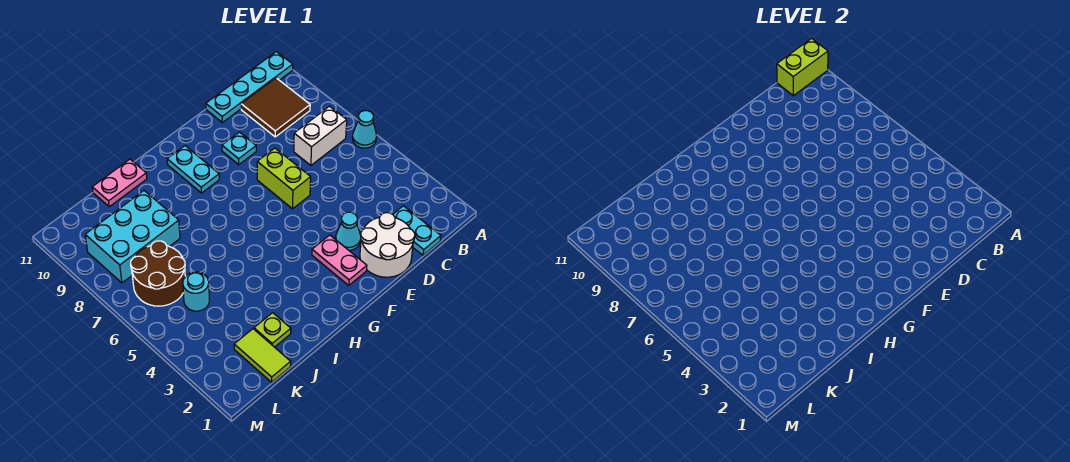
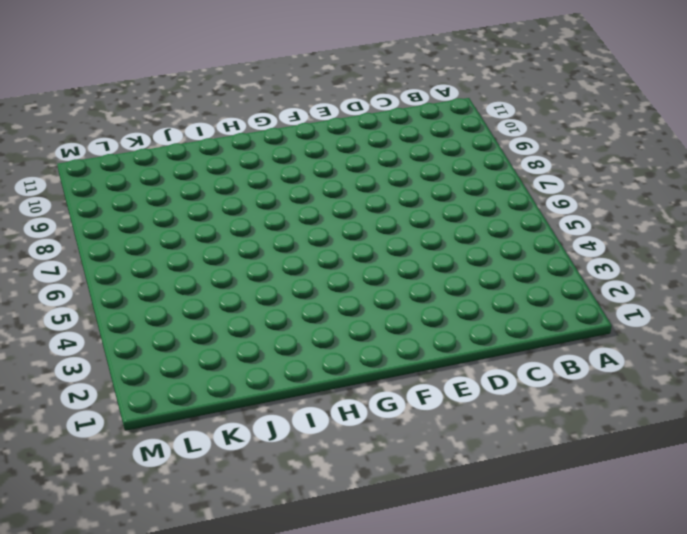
none -> cyan 1x1 cone [352,111,377,148]
none -> cyan 1x4 plate [206,52,293,122]
none -> white 1x2 brick [294,106,347,165]

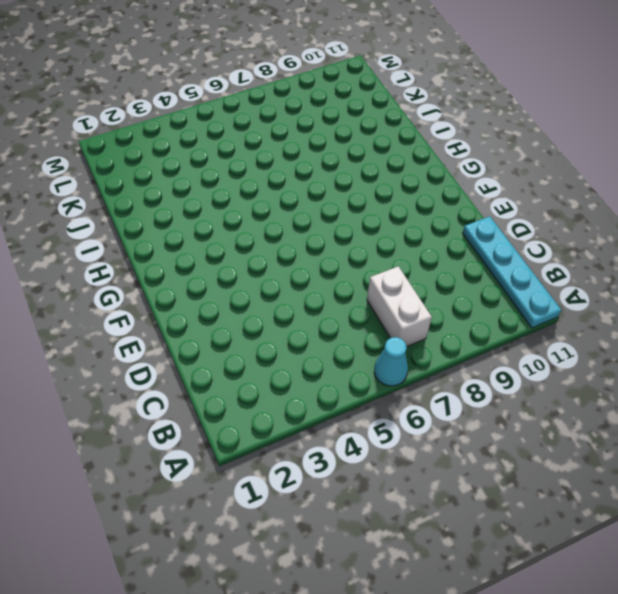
none -> brown 2x2 tile [241,78,310,137]
none -> cyan 1x2 plate [393,206,441,255]
none -> white 2x2 round brick [360,213,415,277]

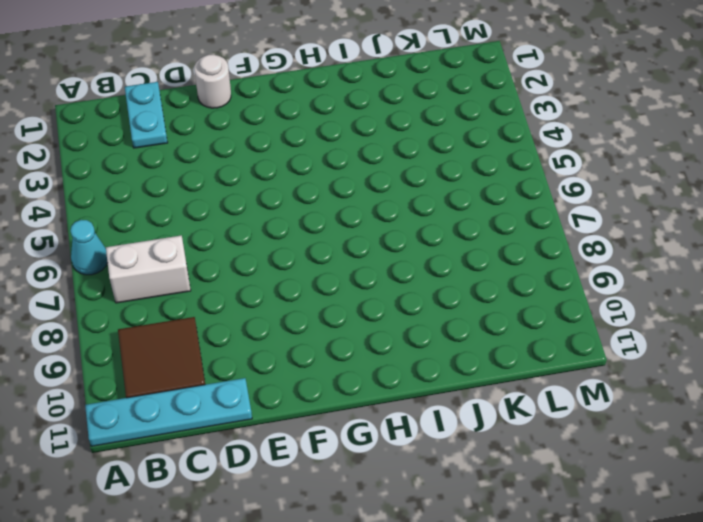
white 1x1 round brick [194,55,231,108] -> white 2x2 round brick [360,213,415,277]
none -> cyan 1x1 cone [336,212,361,250]
none -> lime 1x2 brick [257,148,311,209]
none -> cyan 1x1 plate [222,132,256,165]

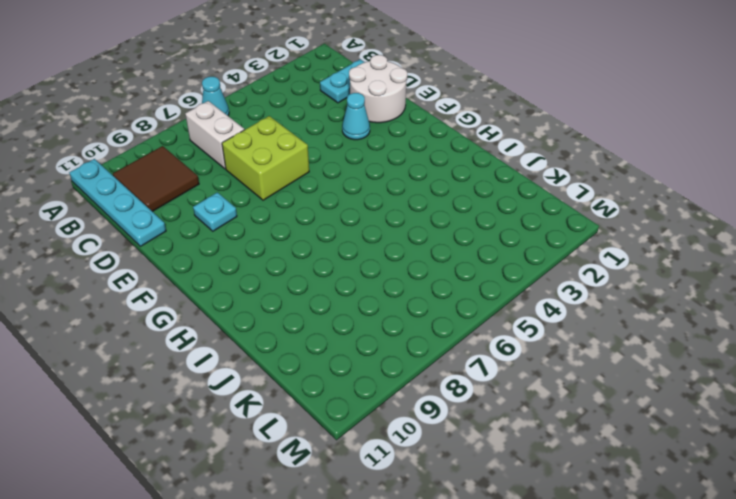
lime 2x2 brick [222,116,309,200] -> lime 1x2 brick [257,148,311,209]
none -> pink 1x2 plate [312,235,367,285]
none -> cyan 1x2 plate [167,146,219,193]
none -> pink 1x2 plate [92,159,147,207]

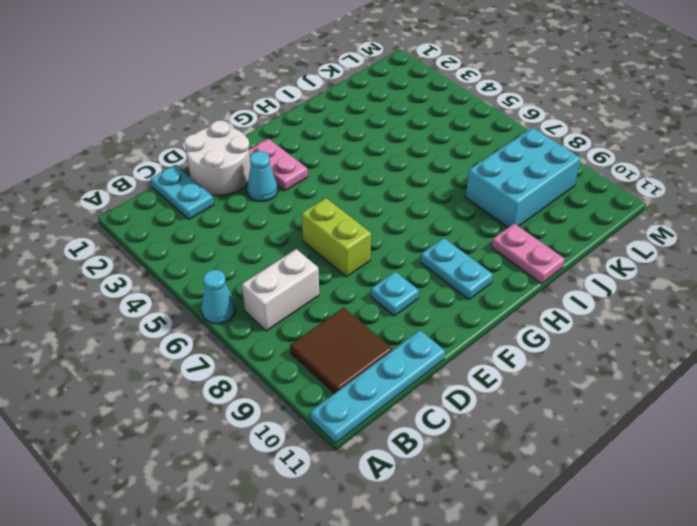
pink 1x2 plate [492,224,565,284] -> pink 1x2 plate turned to [92,159,147,207]
none -> lime 1x1 plate [254,313,291,347]
none -> lime 1x2 tile [234,329,291,382]
none -> cyan 1x1 round brick [183,272,209,311]

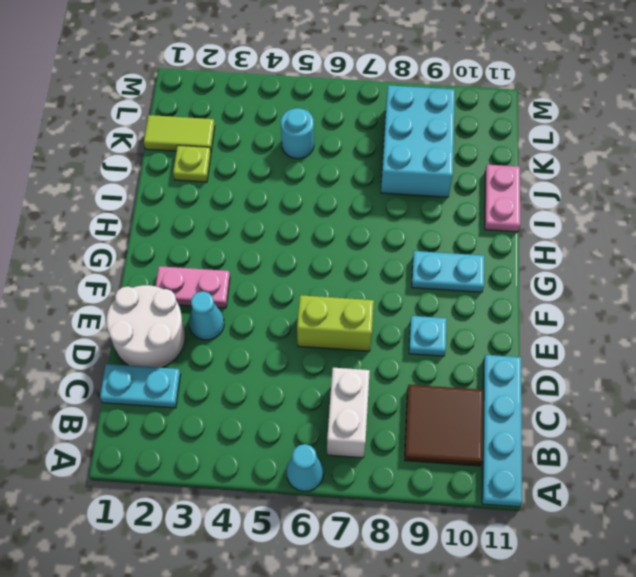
none -> brown 2x2 round brick [131,241,185,306]
none -> lime 1x2 brick [777,38,828,96]

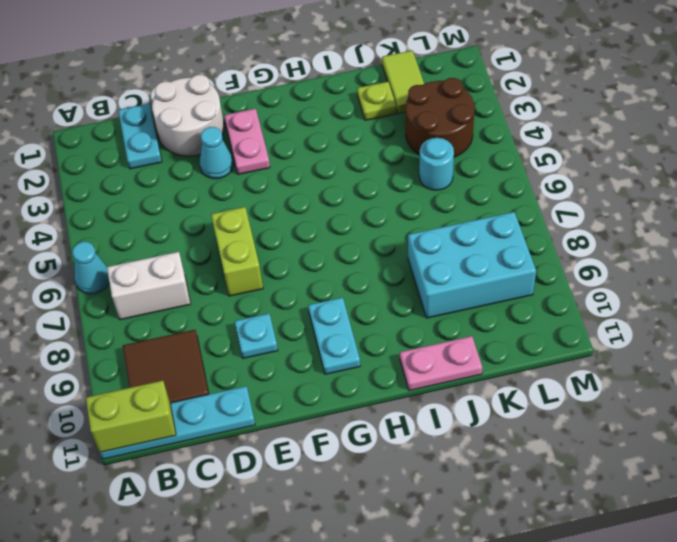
brown 2x2 round brick [406,78,475,157] -> brown 2x2 round brick moved to [131,241,185,306]

